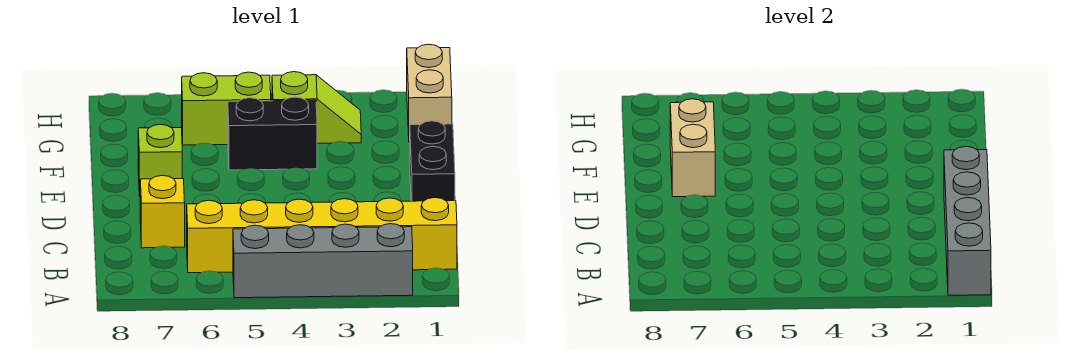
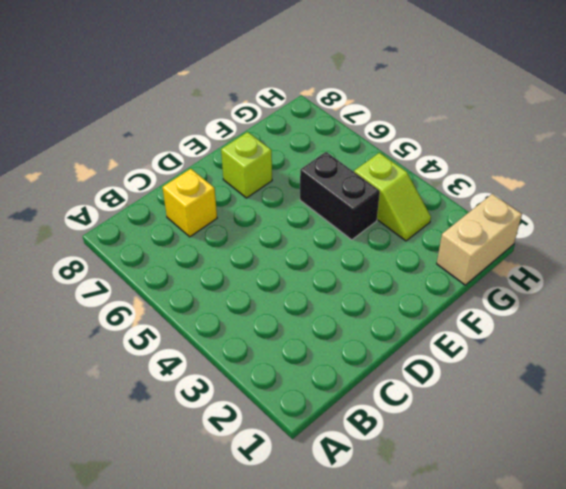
none -> grey 1x4 brick [233,224,413,298]
none -> yellow 1x6 brick [187,198,457,273]

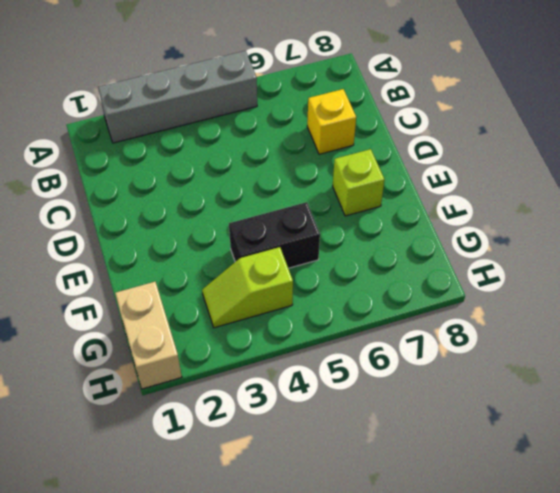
none -> yellow 1x6 brick [187,198,457,273]
none -> black 1x2 brick [410,121,455,201]

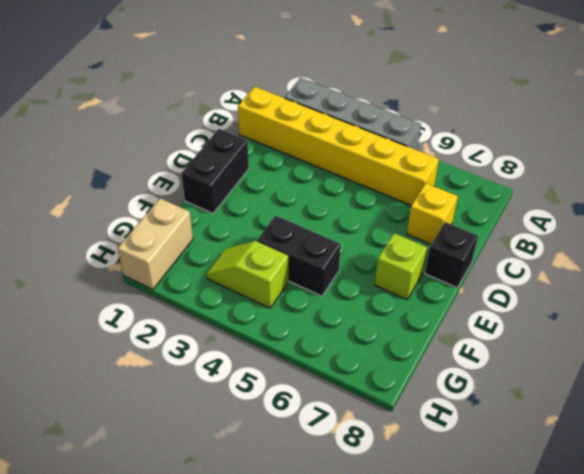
black 1x1 brick [425,222,478,288] -> none
none -> lime 1x2 brick [182,72,271,145]
none -> grey 1x4 brick [944,146,991,295]

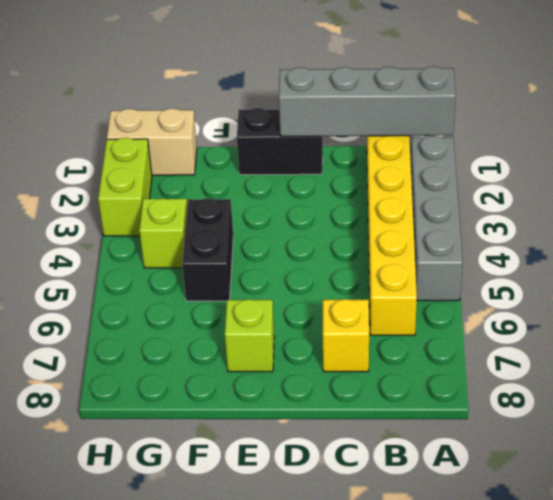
lime 1x2 brick [98,138,152,236] -> lime 1x2 brick moved to [182,72,271,145]
none -> tan 1x2 brick [670,99,715,197]

